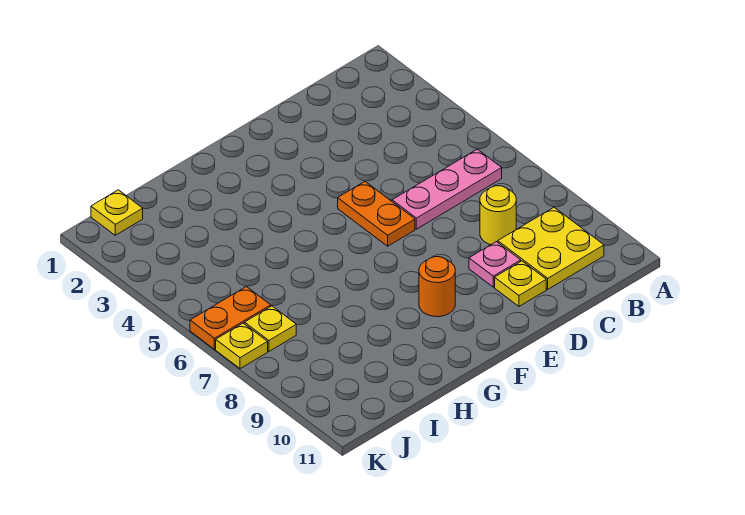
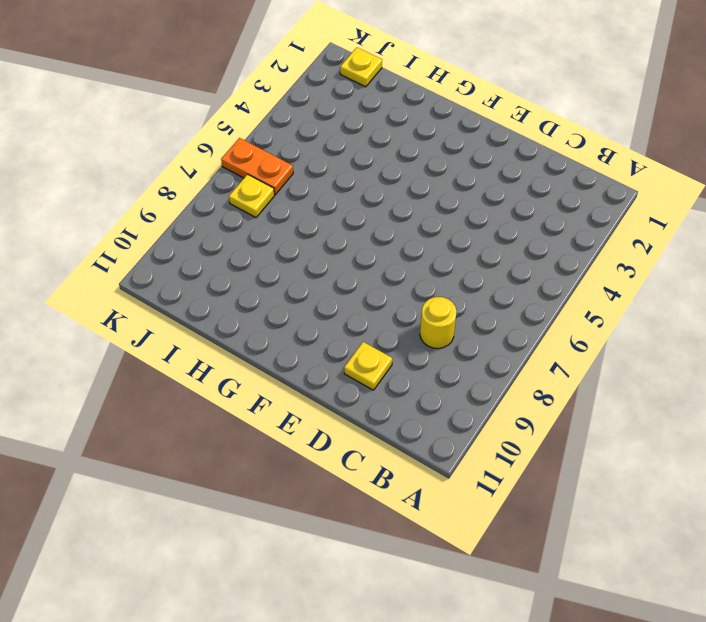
none -> pink 1x3 plate [392,149,502,229]
none -> yellow 2x2 plate [498,207,604,289]

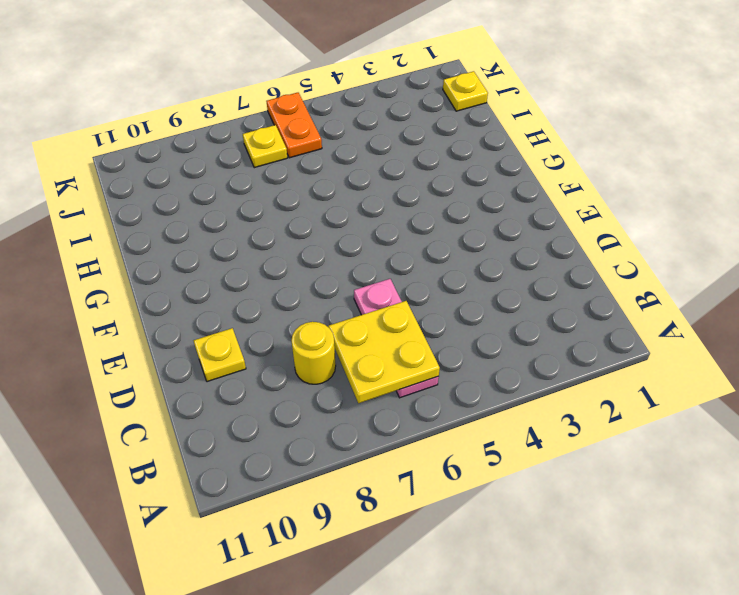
yellow 2x2 plate [328,301,440,403] -> yellow 2x2 plate moved to [498,207,604,289]
none -> pink 1x1 plate [469,242,521,287]
none -> orange 1x2 plate [338,182,415,246]

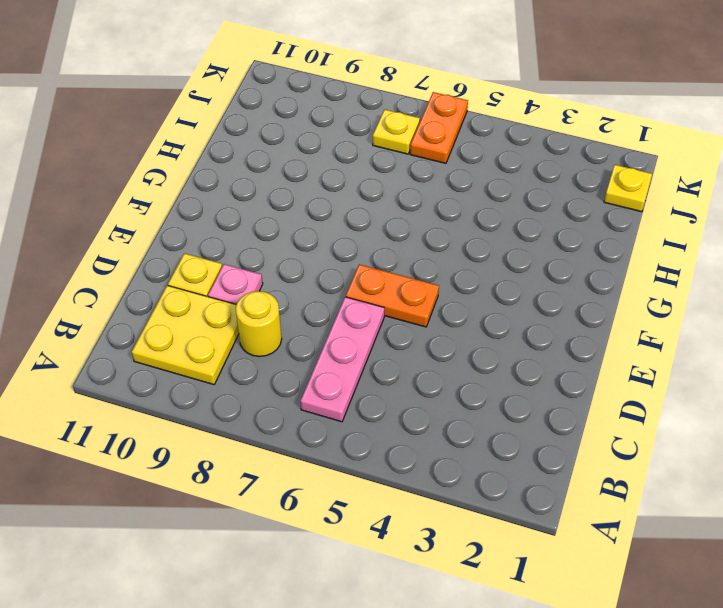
none -> orange 1x1 round brick [419,257,455,317]
none -> yellow 1x1 plate [216,323,268,369]

